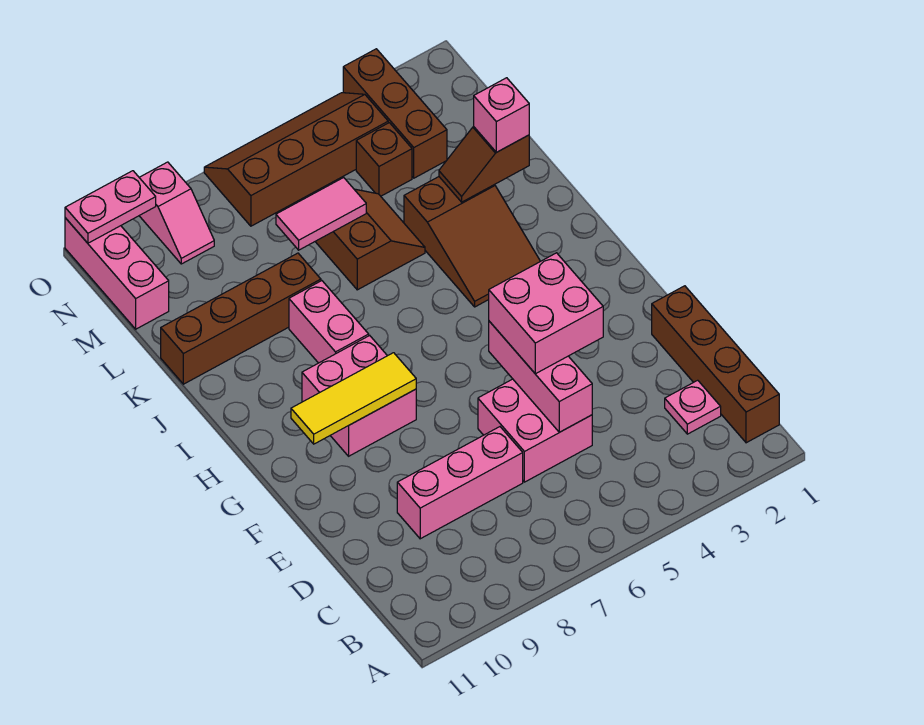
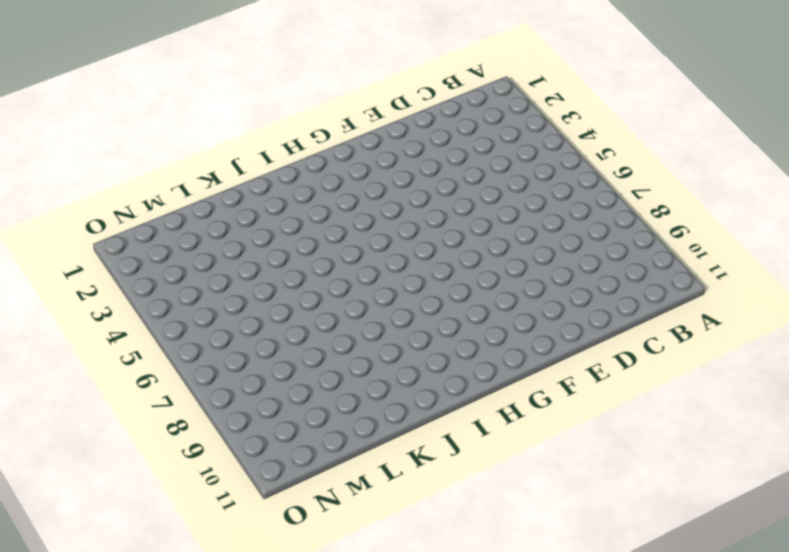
none -> brown 1x4 brick [652,286,779,443]
none -> pink 1x1 plate [665,380,721,434]
none -> pink 2x2 brick [478,379,592,482]

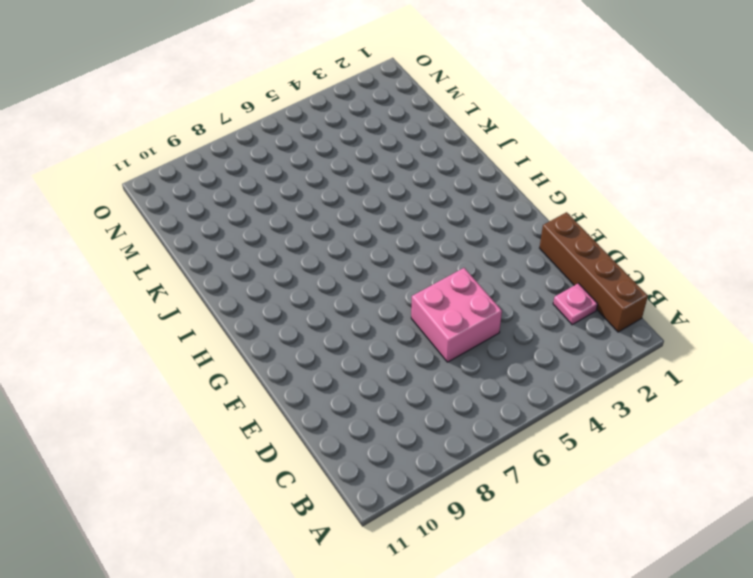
none -> pink 1x3 brick [397,427,523,539]
none -> pink 2x2 brick [302,336,416,456]
none -> brown 2x3 slope [404,177,540,307]

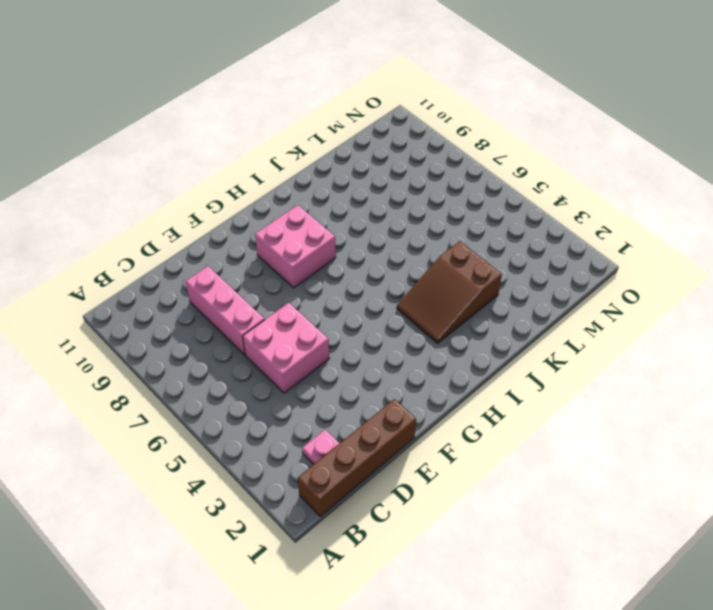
none -> pink 1x2 brick [289,281,369,363]
none -> brown 2x2 slope [315,189,425,290]
none -> brown 1x4 brick [161,253,321,384]

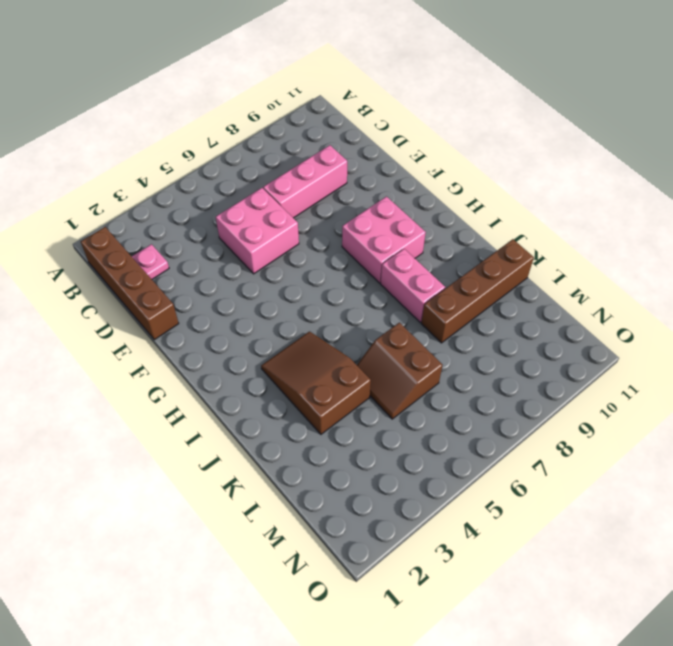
none -> brown 1x3 brick [343,49,447,178]
none -> brown 1x1 brick [356,123,412,196]
none -> pink 1x3 brick [65,218,169,329]

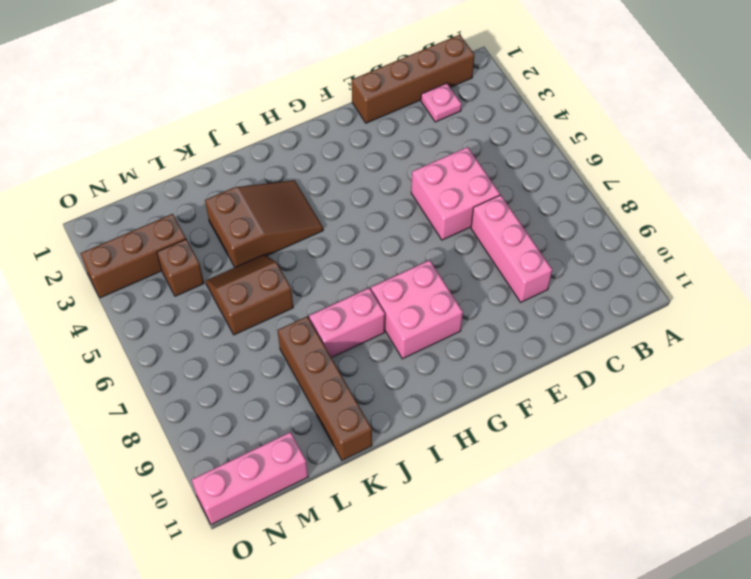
none -> brown 2x4 slope [204,93,388,226]
none -> pink 1x2 slope [139,162,214,264]
none -> pink 1x3 brick [489,321,592,432]

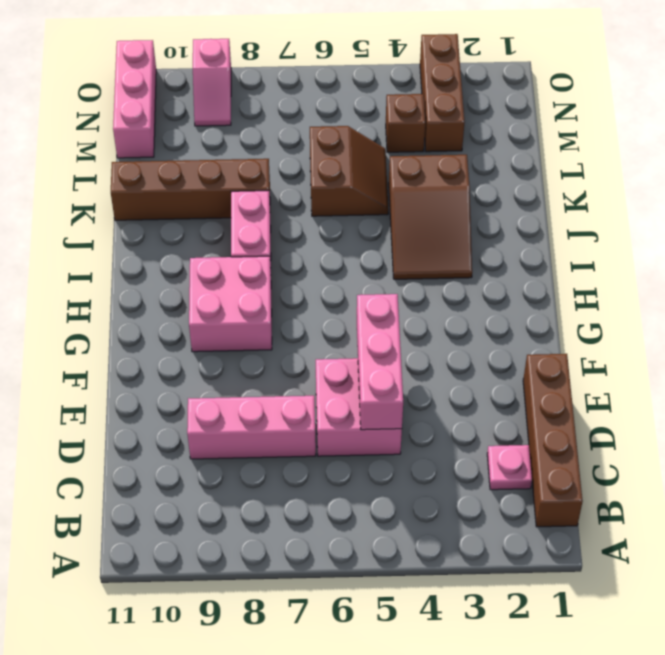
none -> brown 2x4 slope [204,93,388,226]
none -> yellow 1x3 tile [291,353,416,444]
none -> brown 1x2 slope [439,127,529,202]

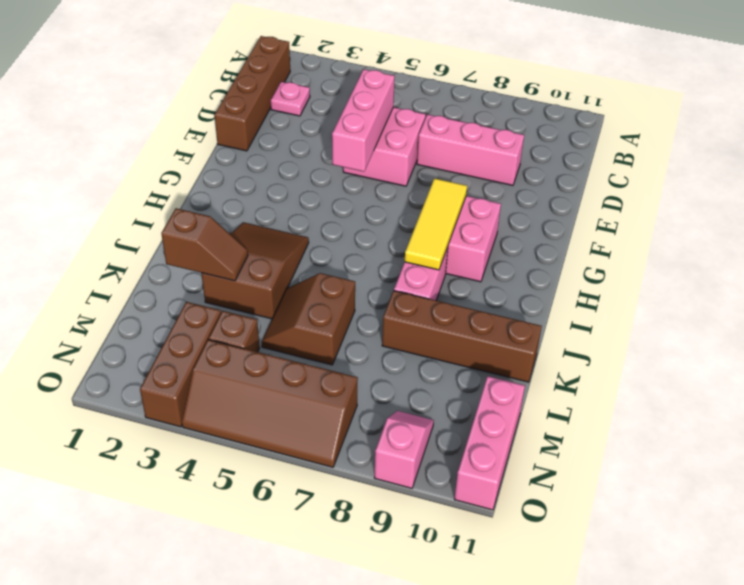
yellow 1x3 tile [405,178,467,270] -> yellow 1x3 tile turned to [291,353,416,444]
none -> pink 1x2 tile [276,178,366,250]
none -> pink 1x2 plate [65,171,156,243]
none -> pink 2x2 brick [489,253,603,374]

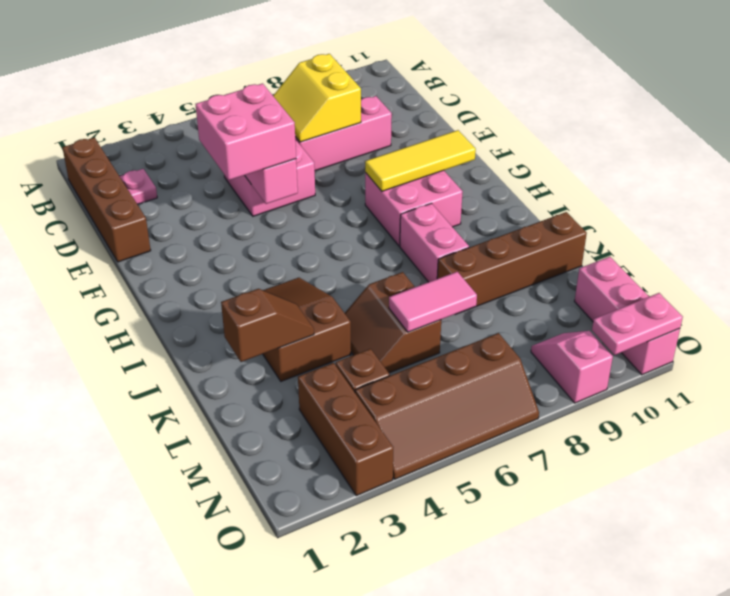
yellow 2x2 slope [273,54,361,142] -> none
none -> pink 1x1 brick [474,78,529,152]

